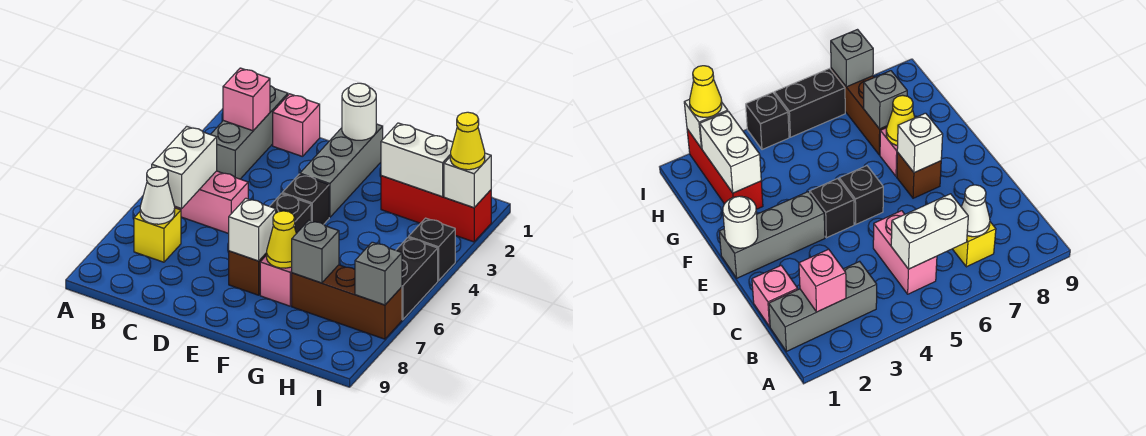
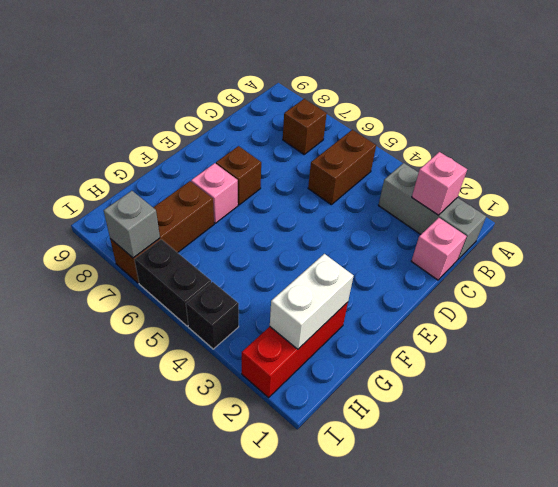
brown 1x2 brick [308,130,376,205] -> pink 1x2 brick [175,171,248,234]
brown 1x1 brick [283,99,327,154] -> yellow 1x1 brick [134,208,181,262]
none -> grey 1x3 brick [300,124,383,217]
none -> black 1x1 brick [282,174,329,224]
none -> black 1x1 brick [270,194,311,234]

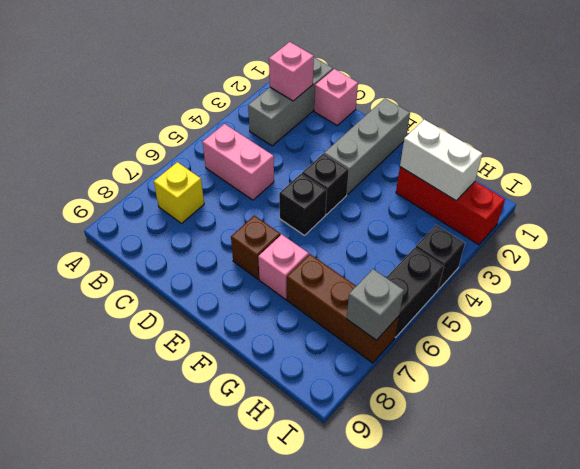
none -> white 1x2 brick [152,126,217,208]
none -> white 1x1 cone [140,167,175,224]
none -> white 1x1 round brick [342,83,376,140]

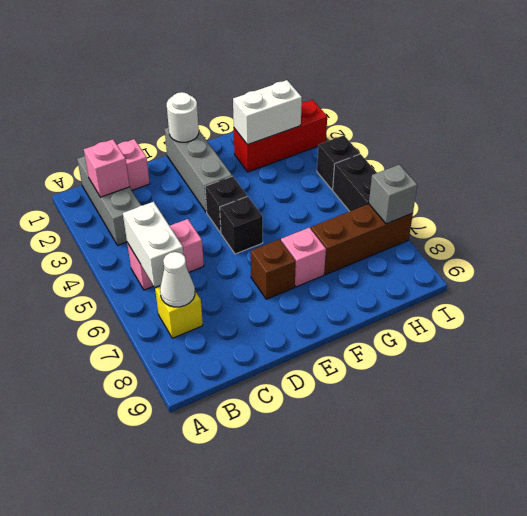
none -> white 1x1 brick [229,198,276,261]
none -> yellow 1x1 cone [267,211,296,268]
none -> grey 1x1 brick [292,220,339,283]

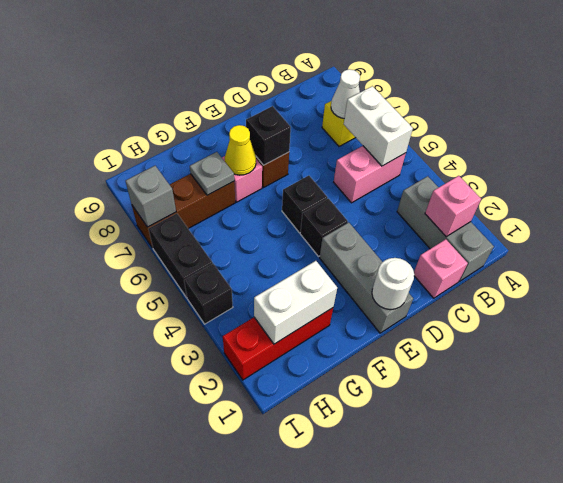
black 1x1 brick [246,106,291,165] -> white 1x1 brick [229,198,276,261]
grey 1x1 plate [190,152,234,195] -> grey 1x1 brick [292,220,339,283]
none -> white 1x1 brick [444,153,491,208]
none -> yellow 1x1 cone [450,112,485,170]

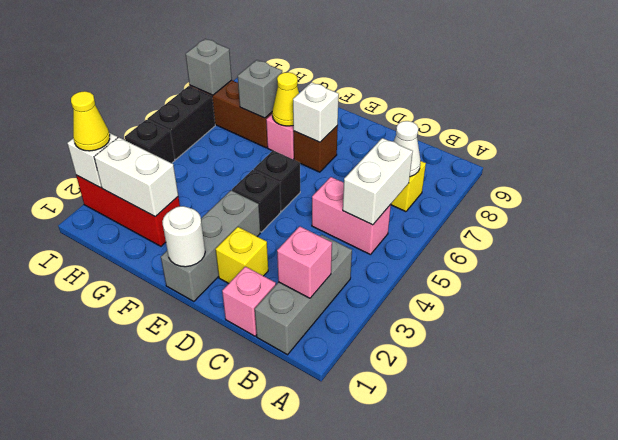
yellow 1x1 brick [216,227,268,283] -> none

